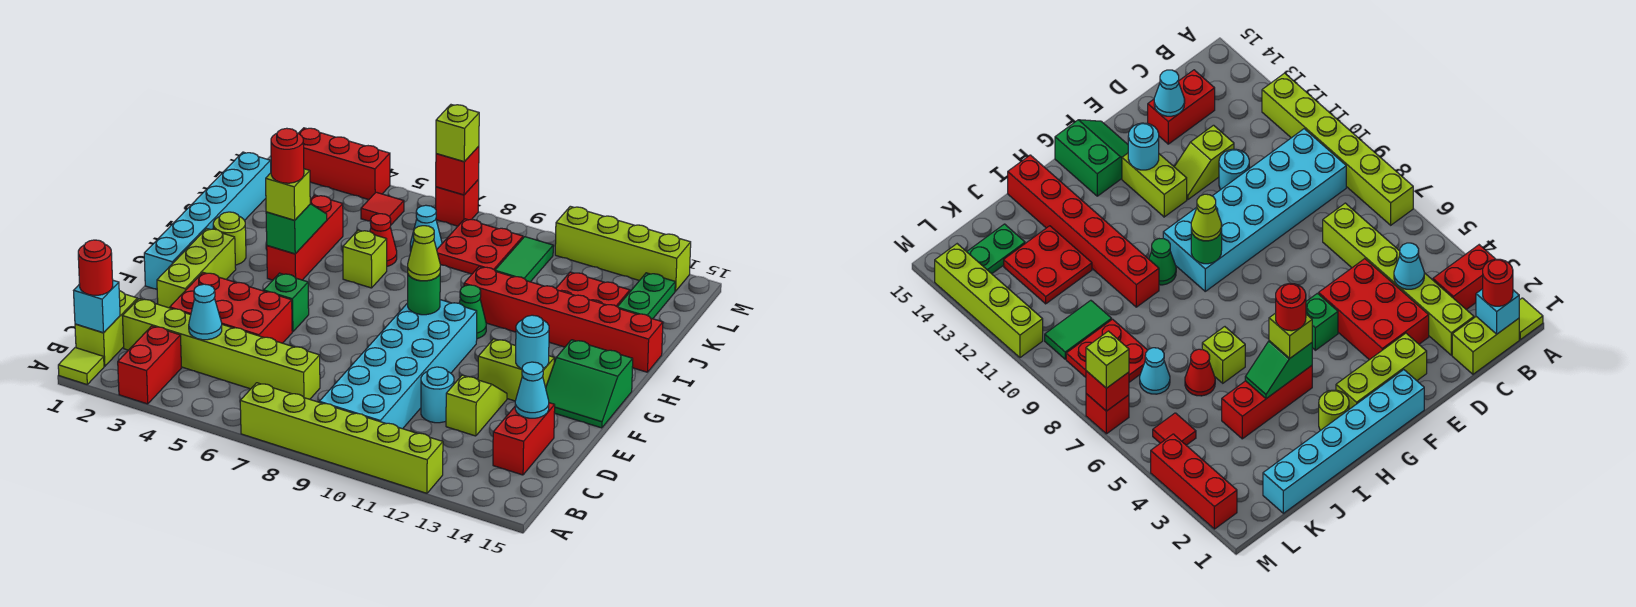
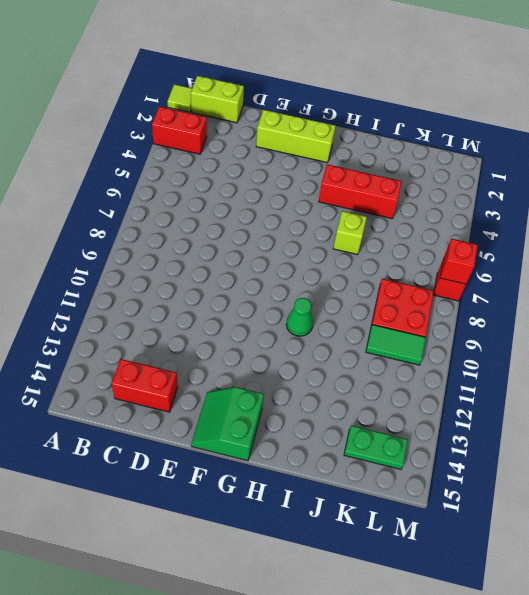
none -> lime 1x6 brick [240,383,443,493]
none -> cyan 2x6 brick [319,300,477,429]
none -> lime 1x6 brick [122,299,320,399]
none -> red 2x3 brick [170,273,292,343]

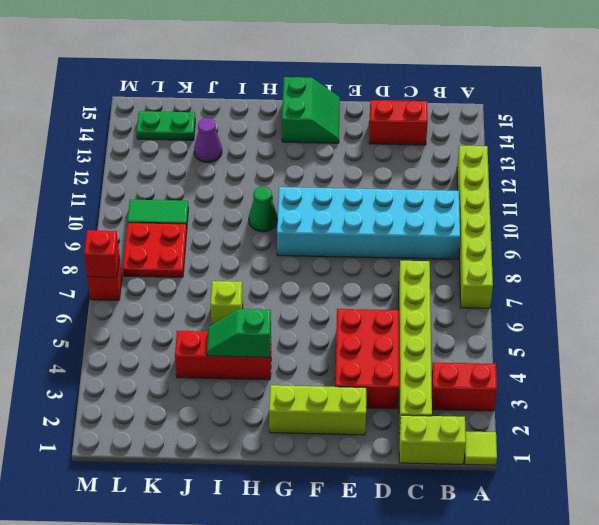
purple 1x1 cone [194,118,222,162] -> red 2x2 plate [556,272,630,307]
none -> cyan 1x1 round brick [421,367,454,423]
none -> lime 1x2 slope [446,375,507,436]
none -> cyan 1x6 brick [144,152,271,289]
none -> green 1x1 brick [264,273,309,332]

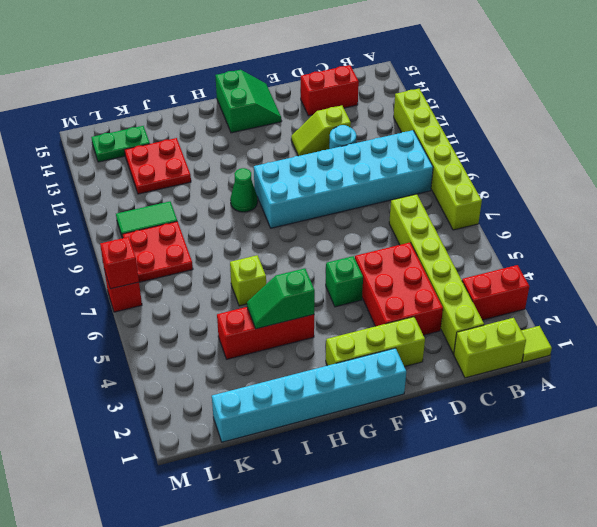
none -> lime 1x2 brick [478,339,554,401]
none -> lime 1x1 round brick [213,212,246,265]
none -> red 1x6 brick [464,267,663,372]
none -> red 1x1 cone [370,214,397,266]

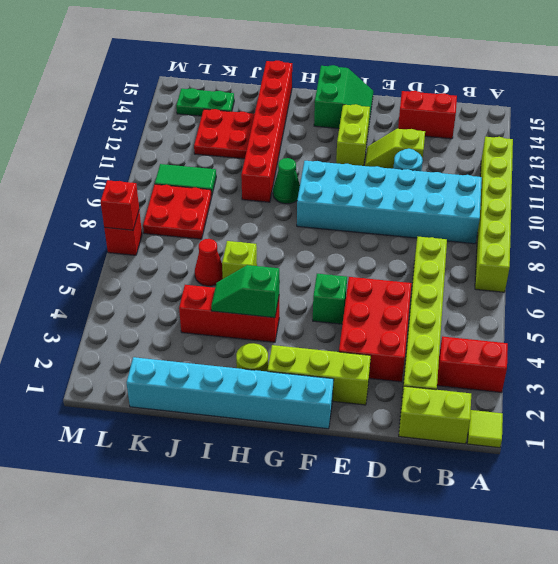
none -> cyan 1x1 cone [410,205,442,251]
none -> red 1x1 tile [361,192,404,225]
none -> red 1x3 brick [298,128,390,200]
none -> lime 1x4 brick [555,206,691,291]

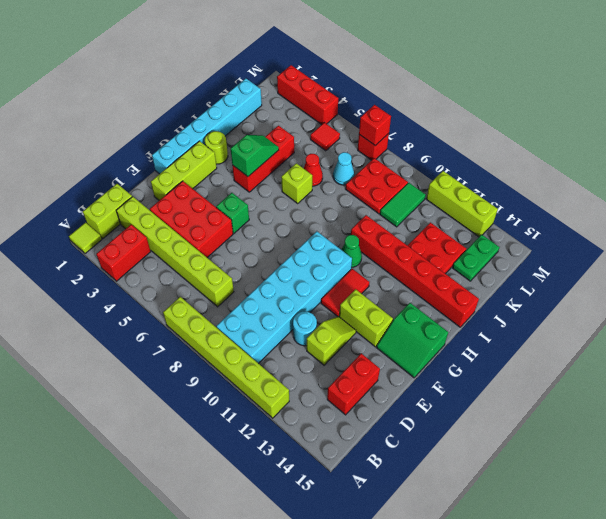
red 1x2 tile [321,269,369,317] -> none
lime 1x3 brick [426,171,498,237] -> lime 1x4 brick [555,206,691,291]
none -> cyan 1x1 brick [74,280,120,333]
none -> cyan 1x1 cone [189,284,222,340]
none -> cyan 1x1 cone [515,362,549,418]
none -> cyan 1x1 round brick [516,315,549,369]

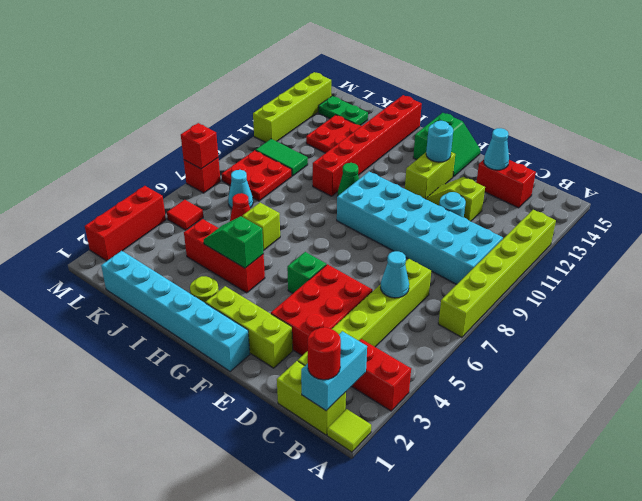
cyan 1x2 brick [301,331,367,411] -> cyan 1x1 brick [74,280,120,333]
cyan 1x1 cone [381,251,409,298] -> cyan 1x1 cone moved to [189,284,222,340]
none -> green 1x1 round brick [408,274,440,315]
none -> lime 1x1 cone [408,226,440,281]
none -> lime 1x1 brick [266,169,310,220]
none -> lime 1x1 brick [436,105,479,162]

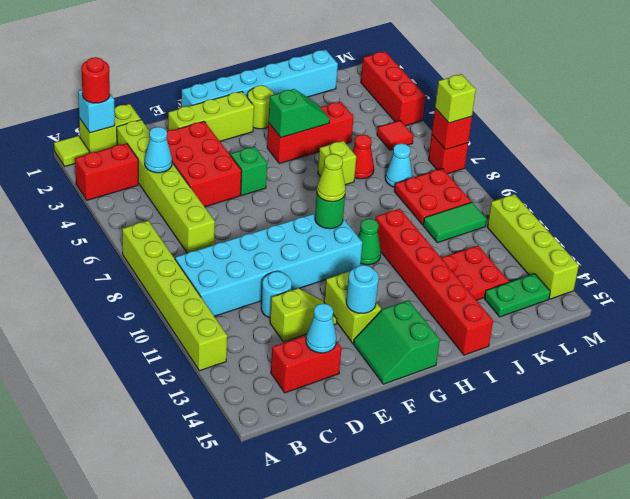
none -> lime 1x1 brick [266,169,310,220]
none -> red 1x1 round brick [271,128,304,183]

